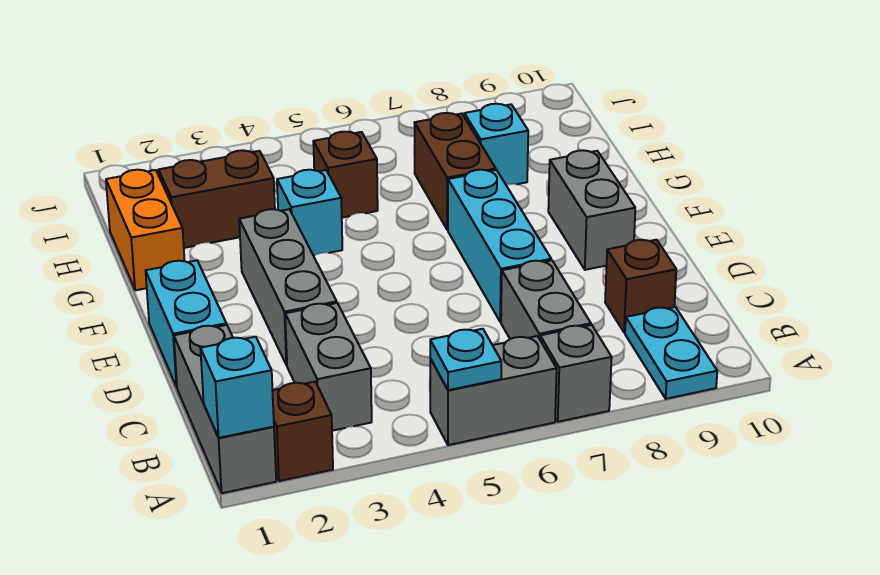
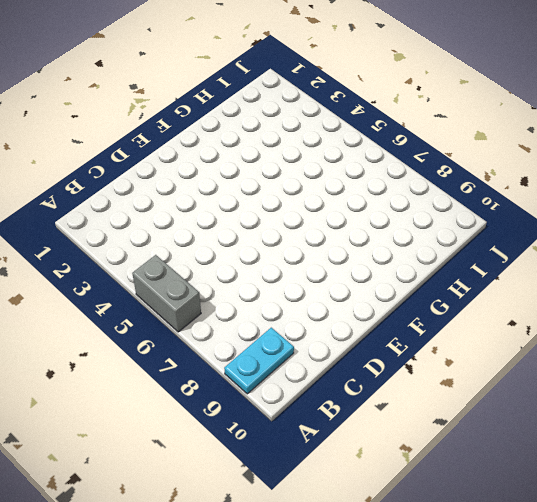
none -> grey 1x3 brick [174,325,276,493]
none -> brown 1x1 brick [272,382,333,481]
none -> grey 1x1 brick [540,325,612,422]

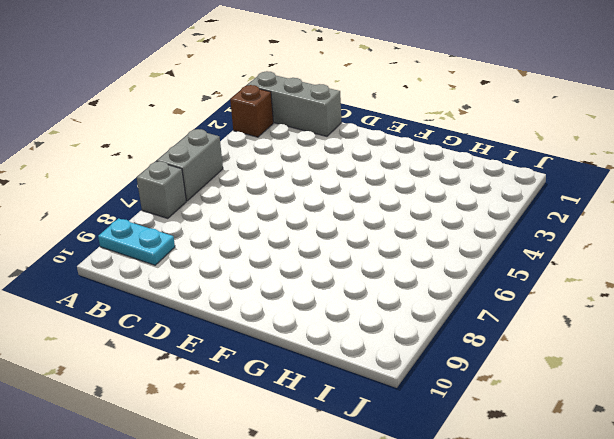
none -> grey 1x2 brick [285,303,372,431]
none -> grey 1x2 brick [501,260,591,339]
none -> brown 1x1 brick [605,240,676,333]

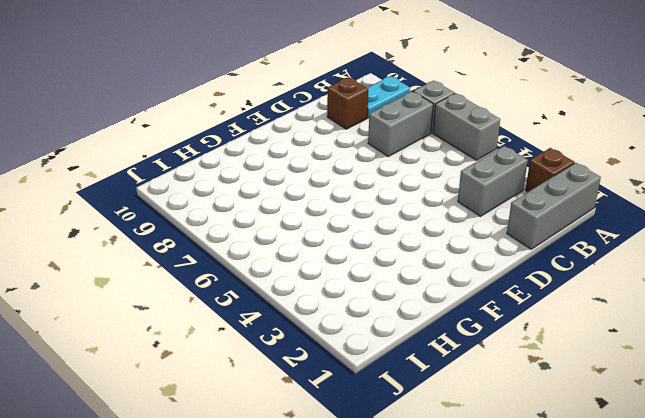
none -> cyan 1x2 brick [146,260,226,387]
none -> grey 1x3 brick [239,209,337,365]
none -> cyan 1x3 brick [448,170,551,322]

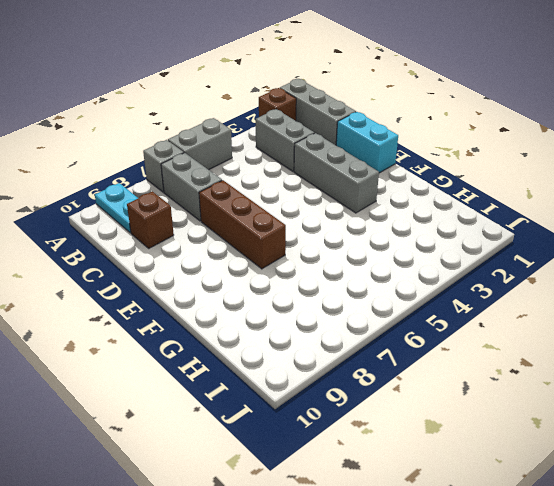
brown 1x3 brick [199,180,286,269] -> cyan 1x3 brick [448,170,551,322]
none -> grey 1x2 brick [548,150,635,270]
none -> orange 1x2 brick [106,170,185,290]
none -> cyan 1x1 brick [277,170,342,256]

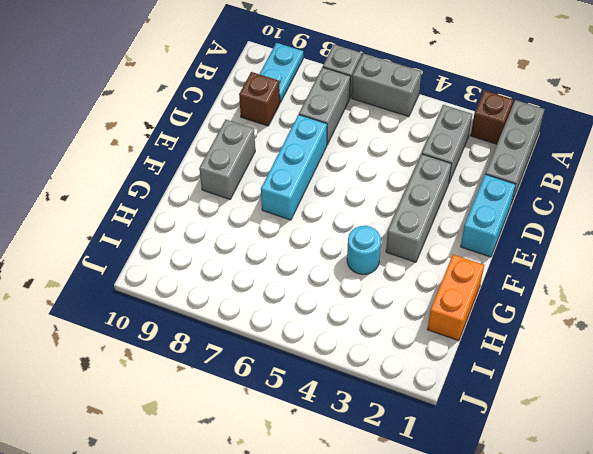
cyan 1x1 round brick [347,226,381,275] -> cyan 1x1 brick [277,170,342,256]
none -> brown 1x2 brick [414,113,496,230]
none -> brown 1x2 brick [158,150,275,248]
none -> brown 1x1 brick [313,132,378,218]

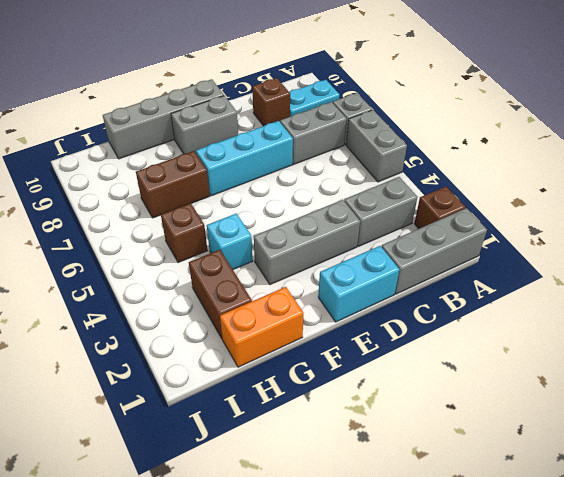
grey 1x4 brick [103,79,224,159] -> none
none -> cyan 1x1 brick [464,104,528,185]
none -> cyan 1x1 brick [200,337,274,438]
none -> cyan 1x1 plate [430,329,501,390]

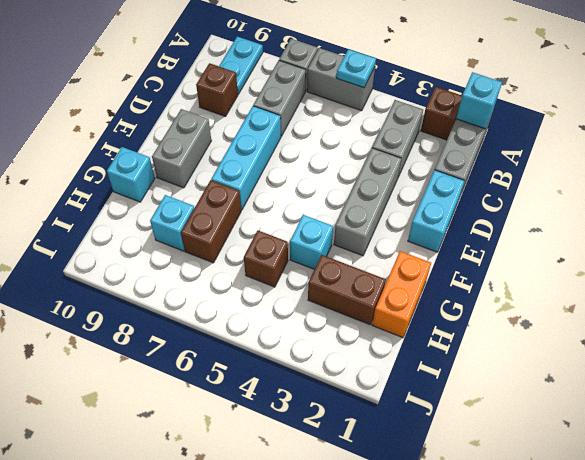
cyan 1x1 brick [107,147,155,202] -> none

